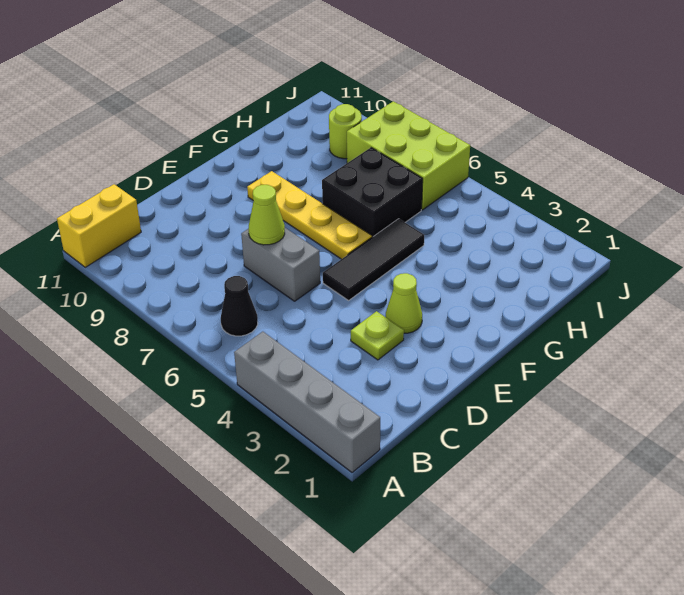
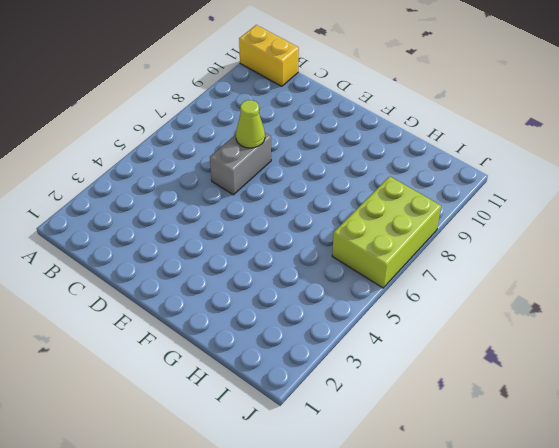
none -> grey 1x4 brick [234,332,380,472]
none -> black 1x1 cone [221,276,258,336]
none -> lime 1x1 plate [351,311,404,360]

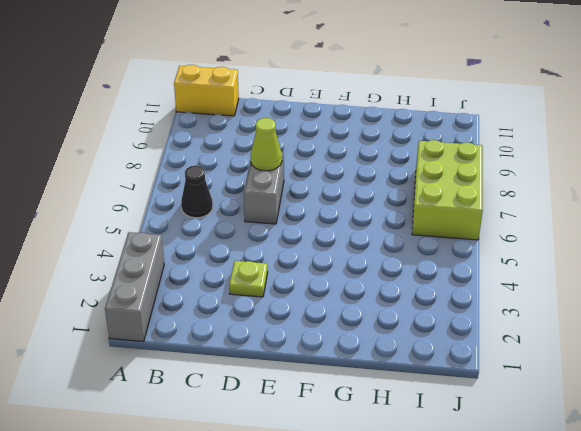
grey 1x3 brick [105,232,164,342] -> grey 1x4 brick [234,332,380,472]
none -> lime 1x1 cone [386,273,422,333]
none -> black 1x3 tile [323,219,424,300]
none -> yellow 1x4 plate [247,171,372,259]

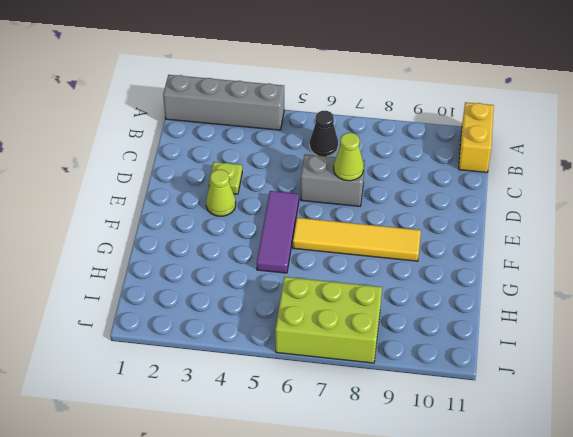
purple 1x3 tile [257,191,299,273] -> black 1x3 tile [323,219,424,300]
yellow 1x4 tile [293,218,421,261] -> yellow 1x4 plate [247,171,372,259]
none -> black 2x2 brick [322,148,423,237]
none -> lime 1x1 round brick [329,104,362,159]

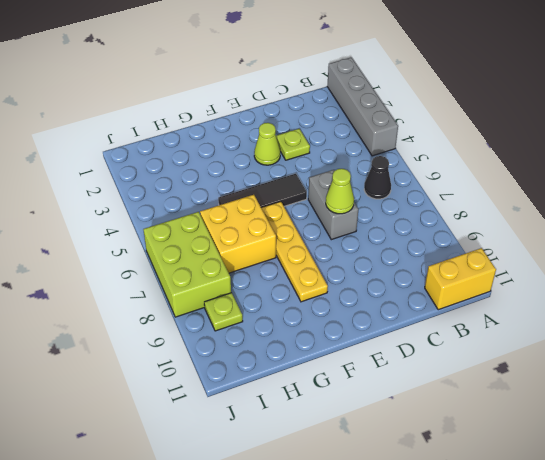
yellow 2x2 brick [200,195,276,273] -> black 2x2 brick [322,148,423,237]
lime 1x1 plate [204,293,243,331] -> lime 1x1 round brick [329,104,362,159]

